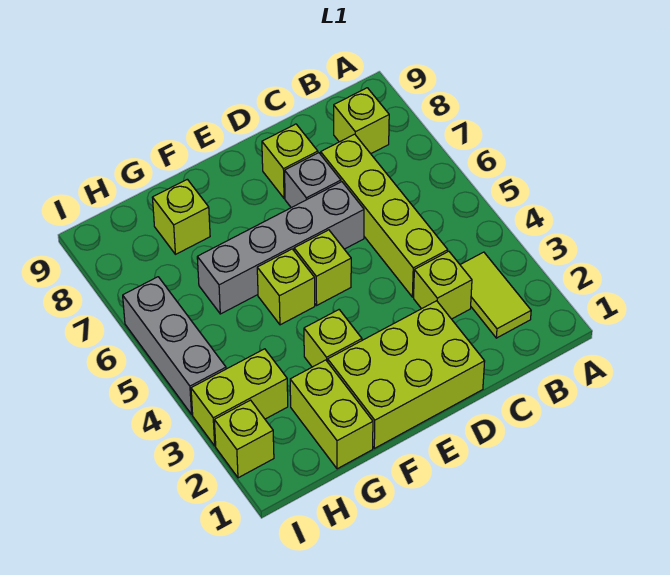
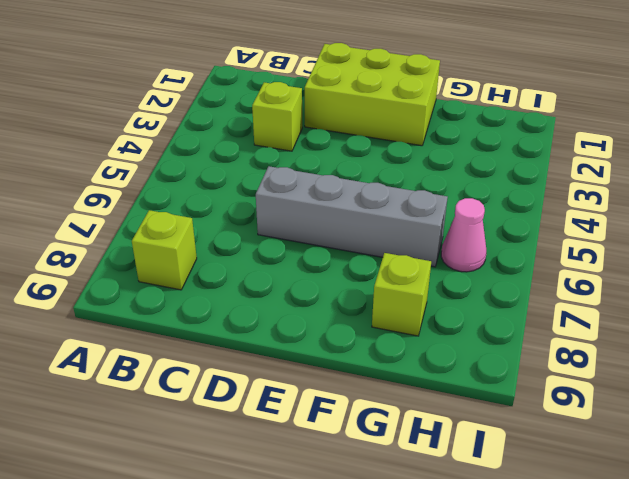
pink 1x1 cone [441,198,486,272] -> none
none -> lime 1x2 tile [460,252,531,338]
none -> lime 1x4 brick [321,134,448,297]
none -> grey 1x1 brick [285,153,341,208]

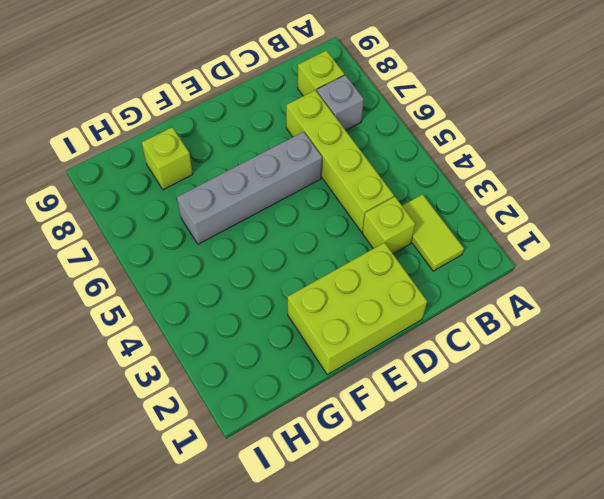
grey 1x1 brick [317,75,364,130] -> grey 1x1 brick moved to [285,153,341,208]
none -> lime 1x1 brick [262,124,318,198]
none -> lime 1x1 brick [294,230,351,305]
none -> lime 1x1 brick [304,310,362,367]

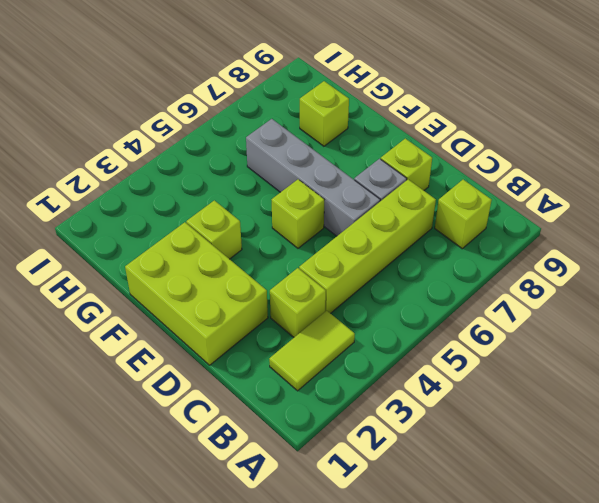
none -> lime 1x1 brick [257,249,315,325]
none -> lime 1x2 brick [290,360,373,469]
none -> lime 1x2 brick [191,349,288,446]

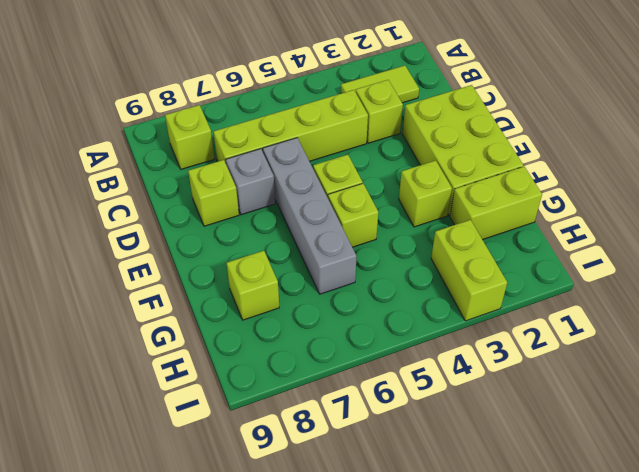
none -> lime 1x1 brick [214,400,274,478]
none -> grey 1x3 brick [123,277,226,414]

